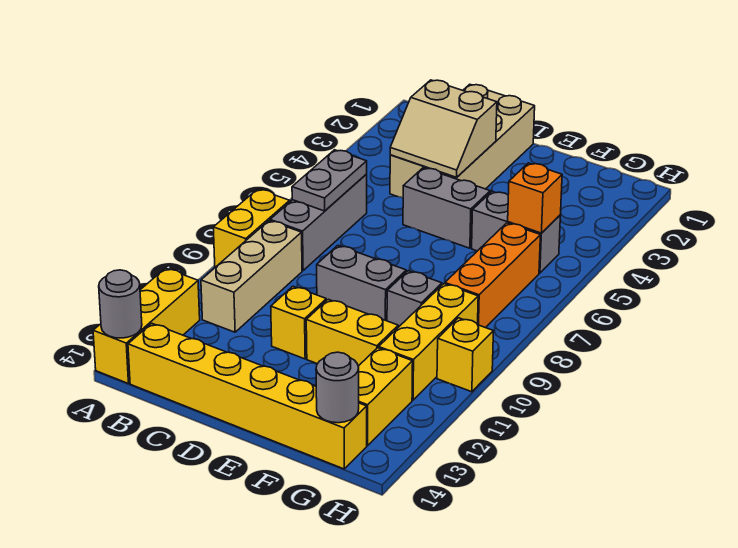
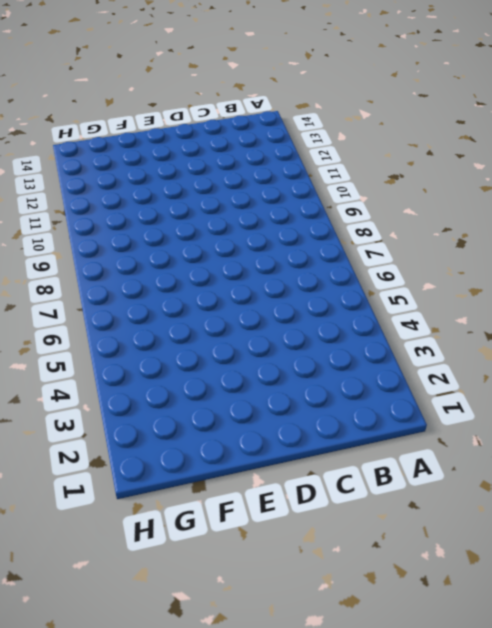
none -> yellow 1x2 brick [213,189,290,267]
none -> yellow 1x3 brick [93,268,200,384]
none -> grey 1x3 brick [270,174,367,271]

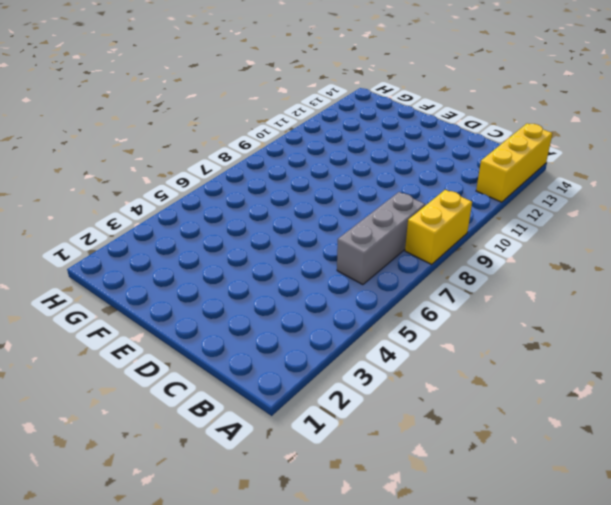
none -> tan 1x3 brick [201,221,302,332]
none -> yellow 1x6 brick [128,323,367,469]
none -> tan 2x4 brick [390,84,535,198]

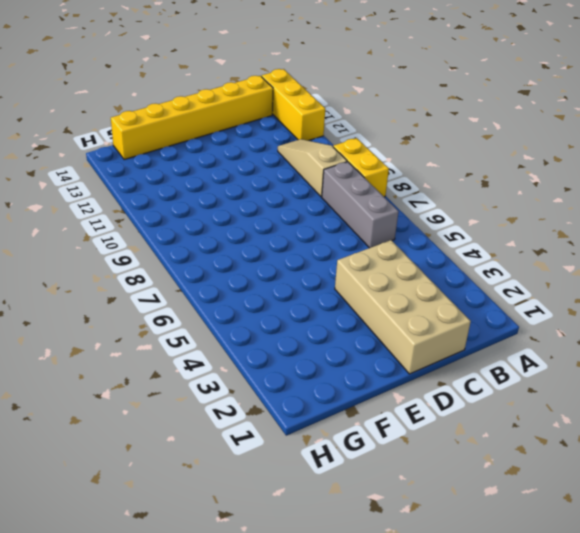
tan 1x3 slope [278,139,347,197] -> tan 1x3 brick [201,221,302,332]
none -> grey 1x2 brick [403,168,490,248]
none -> grey 1x2 brick [317,246,406,321]
none -> yellow 1x1 brick [271,286,326,359]

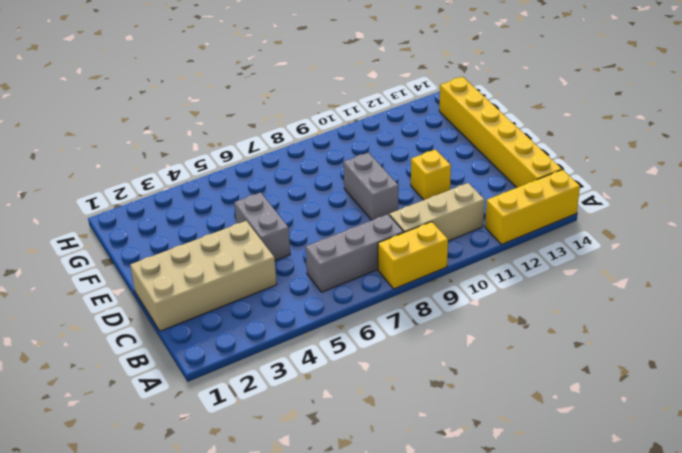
none -> yellow 1x2 brick [306,299,398,366]
none -> grey 1x2 brick [472,191,560,273]
none -> grey 1x1 brick [387,271,442,327]

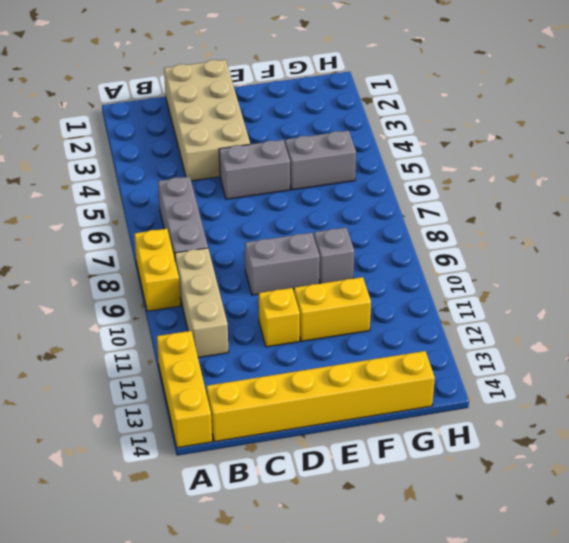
none -> orange 1x3 brick [445,223,540,328]
none -> yellow 1x3 brick [379,284,478,400]
none -> yellow 1x2 brick [358,348,413,446]

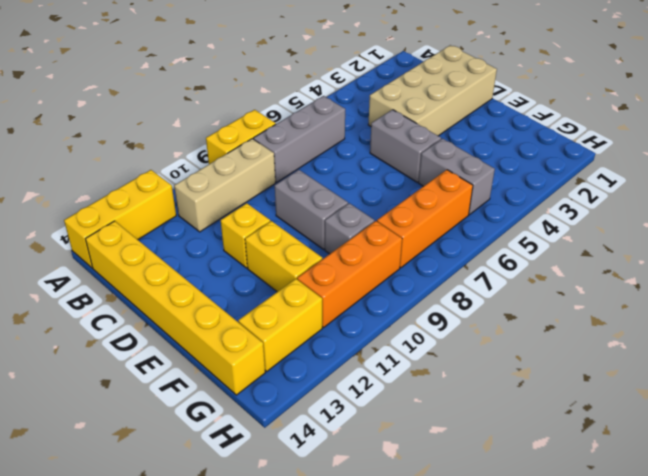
orange 1x3 brick [297,221,402,327] -> yellow 1x3 brick [379,284,478,400]
none -> yellow 1x1 brick [437,318,493,392]
none -> grey 1x1 round brick [99,270,142,338]
none -> grey 1x2 plate [292,150,367,211]

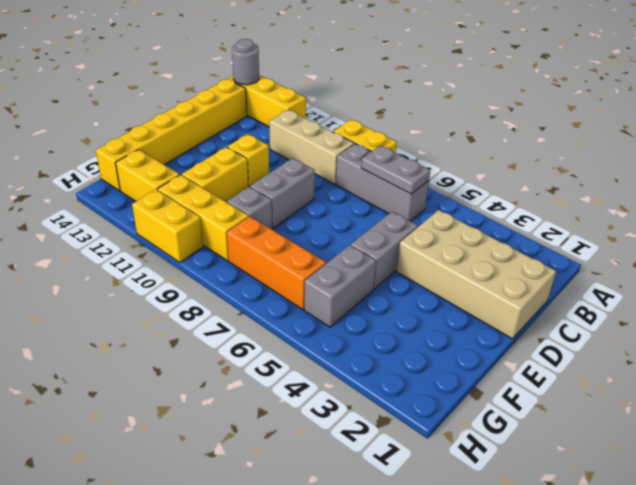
yellow 1x2 brick [132,189,203,263] -> yellow 1x1 brick [437,318,493,392]
none -> tan 2x2 slope [390,80,497,177]
none -> orange 1x1 brick [508,163,562,233]
none -> grey 1x1 round brick [316,352,359,423]

